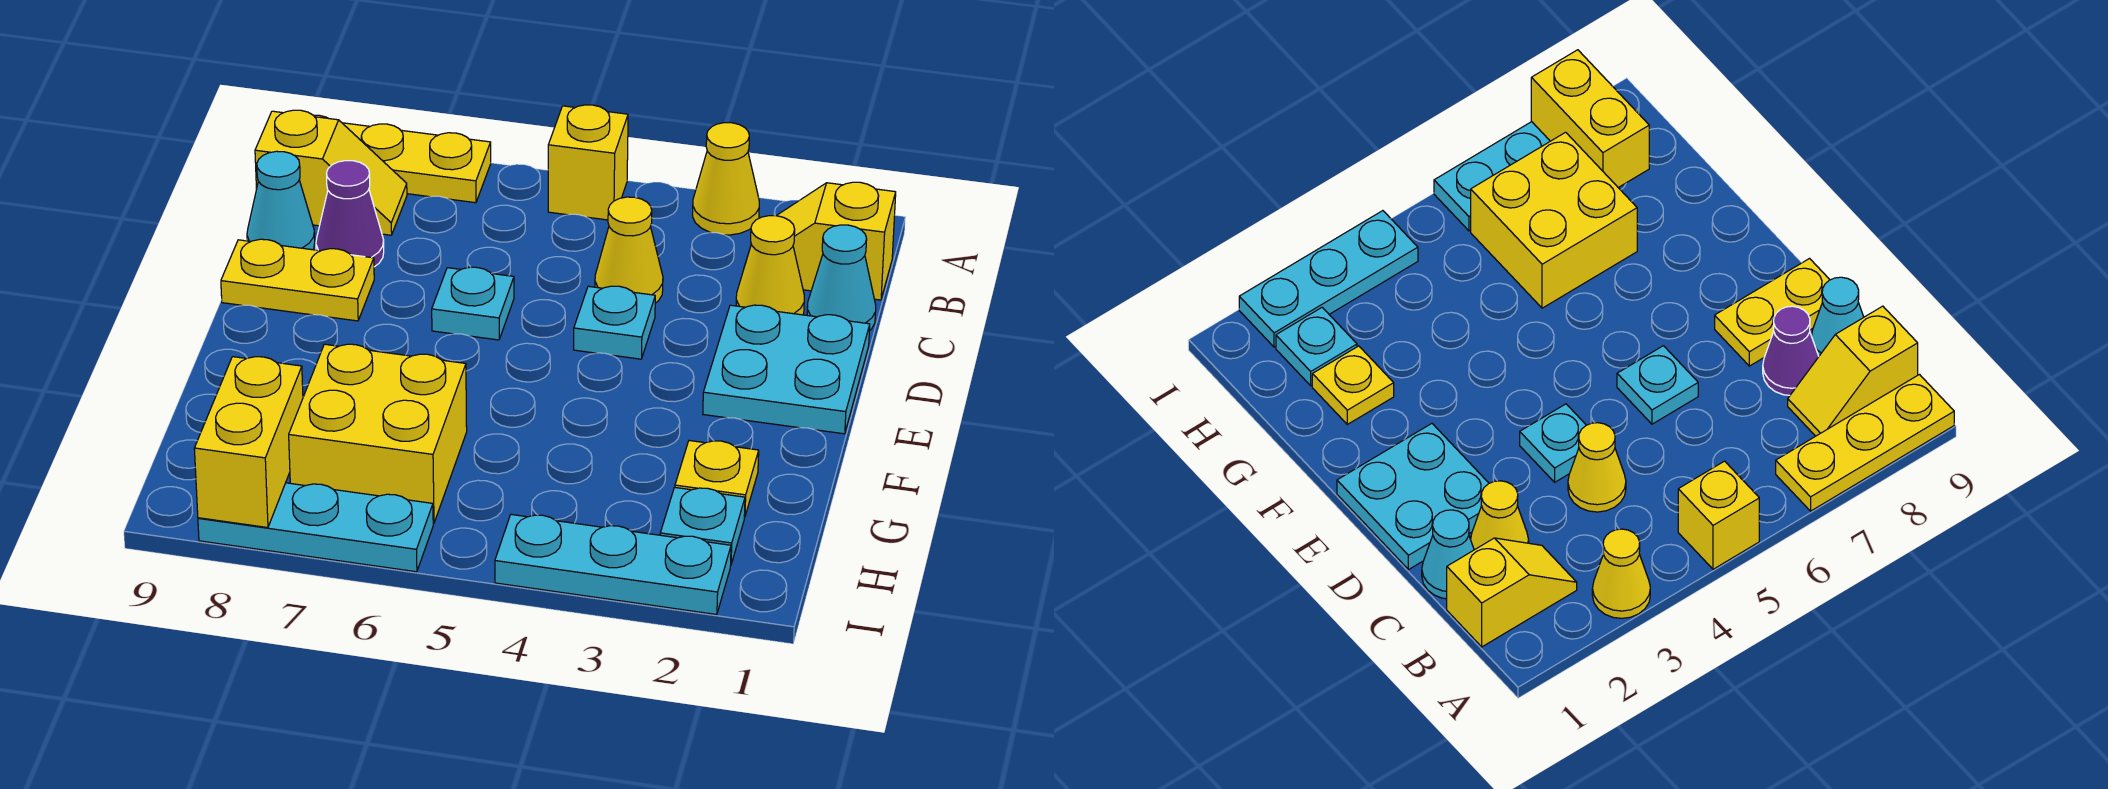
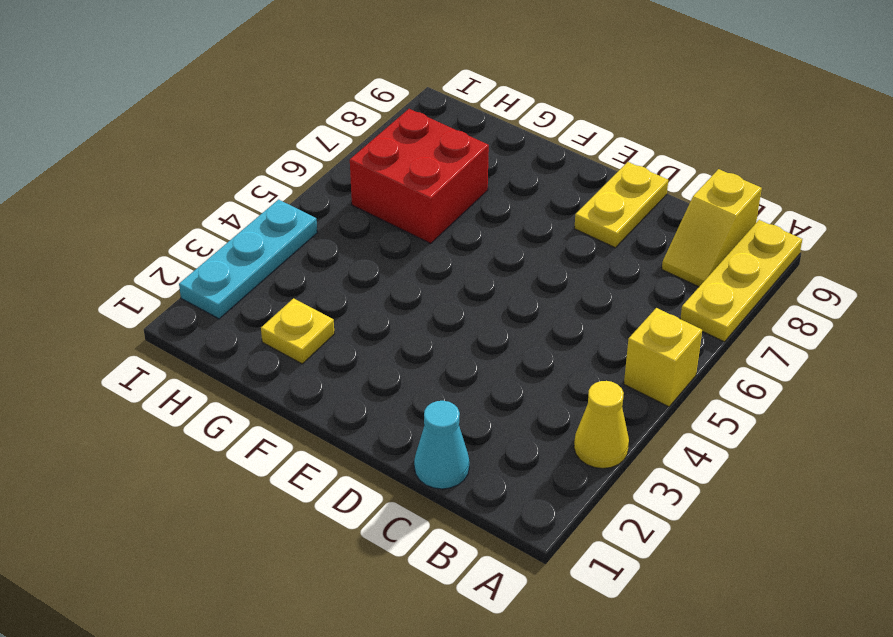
red 2x2 brick [350,109,489,243] -> yellow 2x2 brick [289,344,467,524]
none -> yellow 1x2 slope [777,182,896,300]
none -> yellow 1x1 cone [736,216,804,315]
none -> yellow 1x1 cone [595,197,663,303]

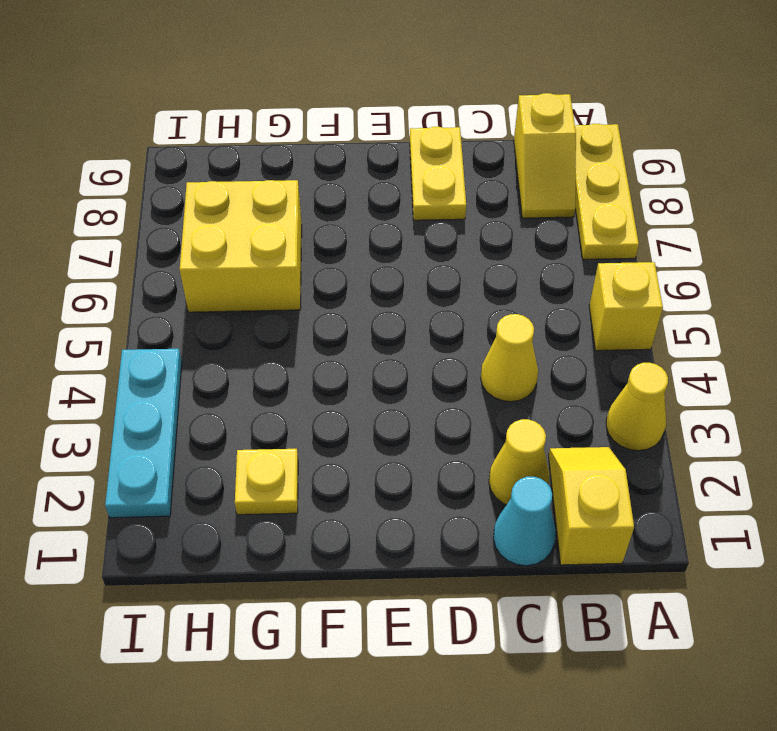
none -> purple 1x1 cone [316,161,384,267]
none -> cyan 1x1 cone [247,151,315,250]
none -> cyan 2x2 plate [703,305,870,434]

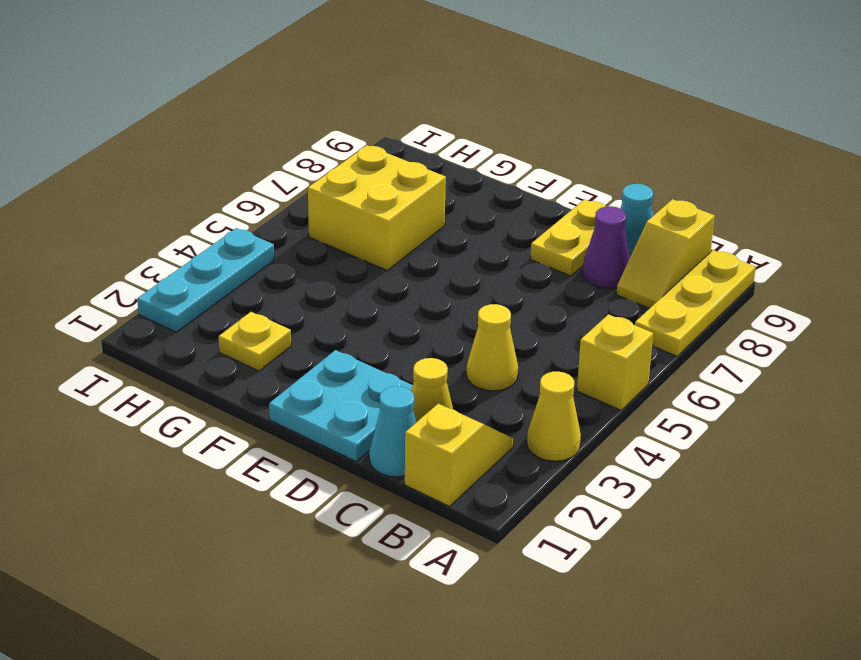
none -> cyan 1x1 plate [574,286,655,359]
none -> cyan 1x1 plate [432,267,514,340]
none -> cyan 1x1 plate [660,487,745,564]

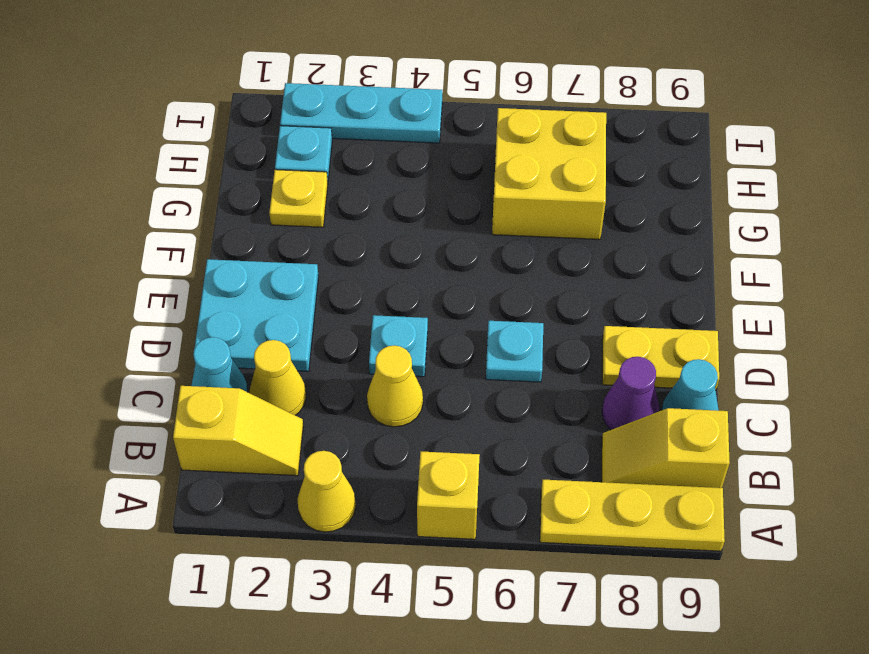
none -> cyan 1x3 plate [198,483,433,572]
none -> yellow 1x2 brick [194,357,303,528]

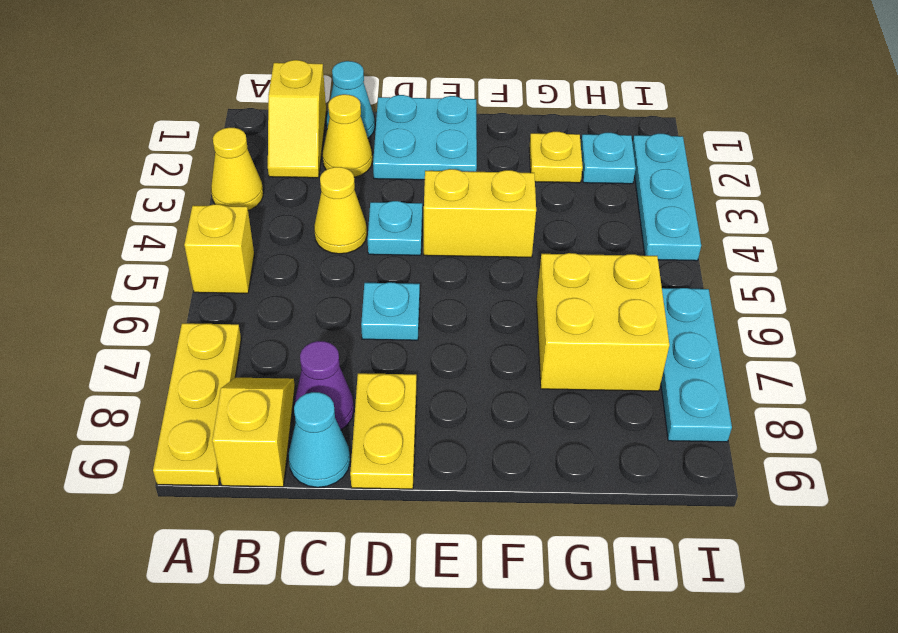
yellow 1x2 brick [424,169,536,257] -> yellow 1x2 brick moved to [194,357,303,528]

